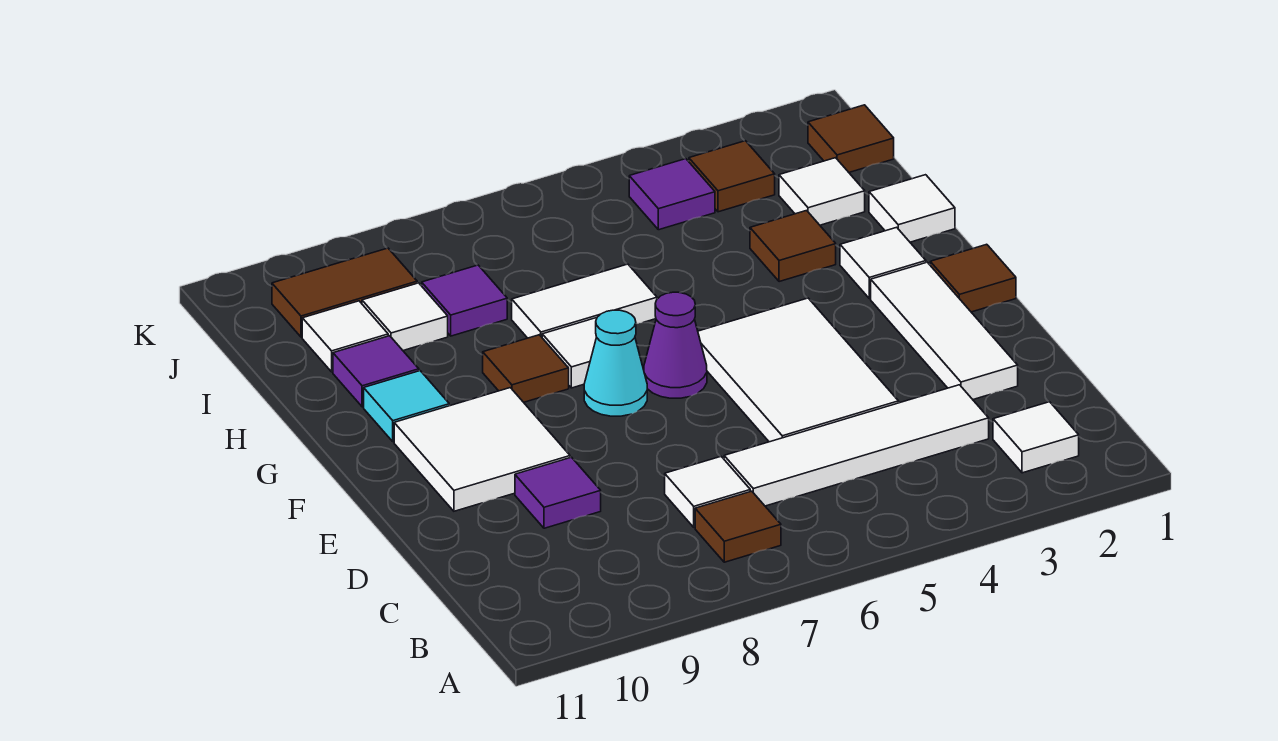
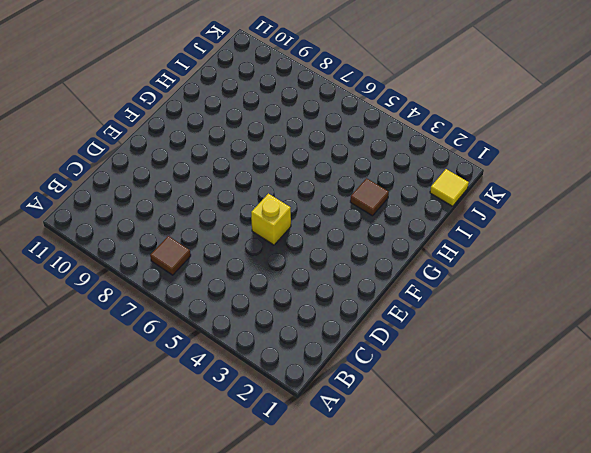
yellow 1x1 brick [251,194,291,245] -> white 2x3 tile [698,298,899,442]
yellow 1x1 tile [430,169,469,206] -> brown 1x1 tile [808,105,894,172]
none -> white 1x1 tile [993,402,1079,473]
none -> white 1x4 tile [724,385,989,506]
none -> white 1x1 tile [665,457,750,527]

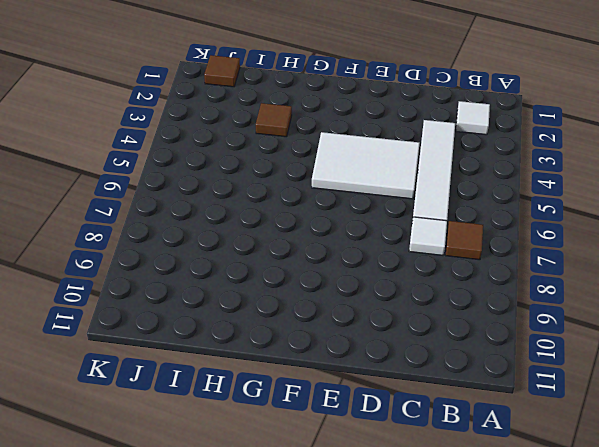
none -> white 1x3 tile [871,262,1018,399]
none -> purple 1x1 tile [515,457,601,528]
none -> white 2x2 tile [394,388,570,511]

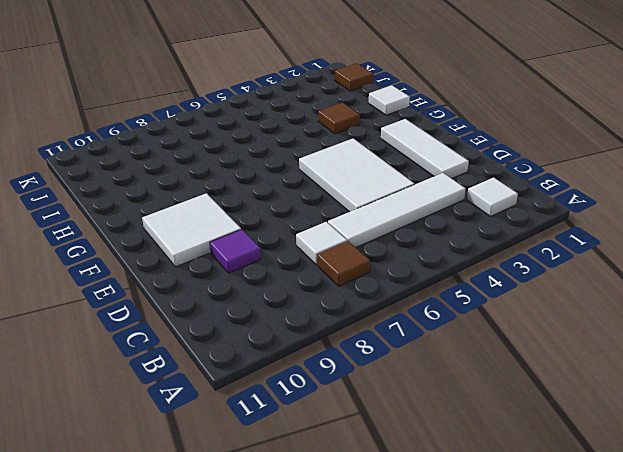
none -> brown 1x1 tile [930,244,1016,312]
none -> purple 1x1 cone [644,292,707,398]
none -> cyan 1x1 cone [584,310,647,416]

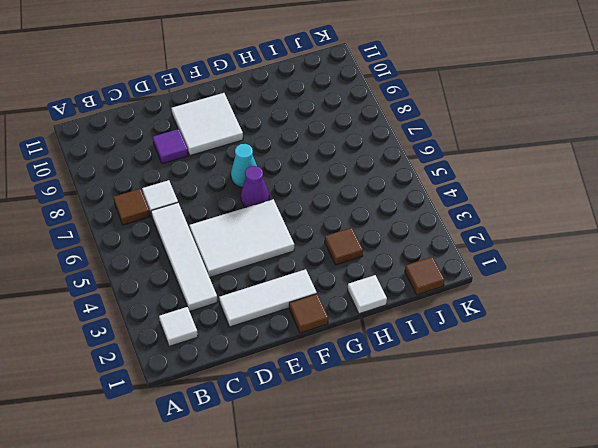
none -> white 1x1 tile [840,227,926,298]
none -> white 1x1 tile [542,318,597,388]
none -> brown 1x1 tile [483,335,569,402]

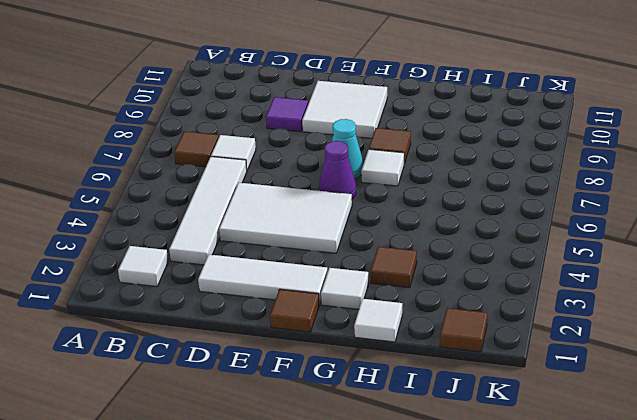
none -> cyan 1x1 tile [364,371,449,442]
none -> white 1x2 tile [512,264,657,338]
none -> purple 1x1 tile [333,336,419,407]

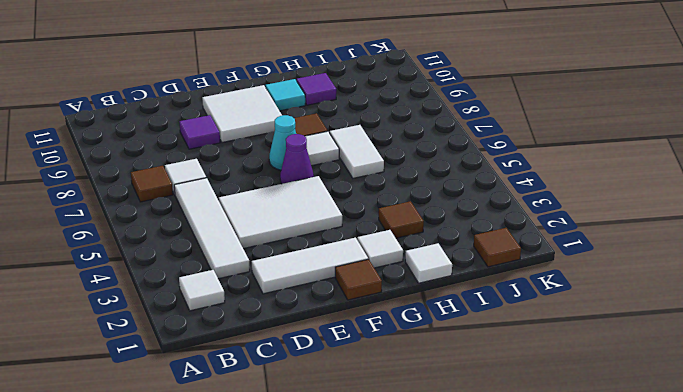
none -> white 1x1 tile [779,158,865,225]
none -> purple 1x1 tile [422,265,507,336]
none -> white 1x1 tile [362,283,448,350]

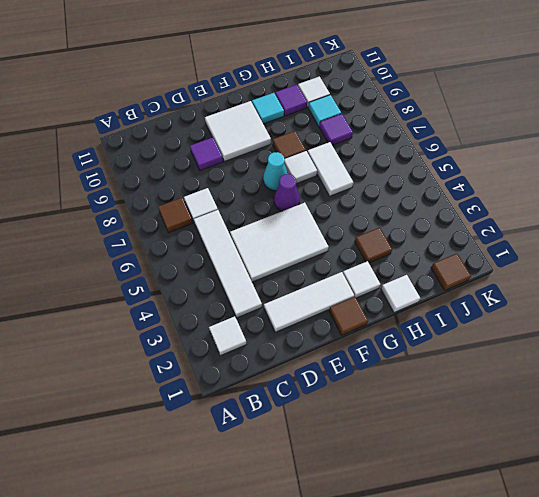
cyan 1x1 tile [308,95,341,126] -> white 1x1 tile [362,283,448,350]
none -> white 1x1 tile [779,158,865,225]
none -> brown 1x1 tile [689,141,775,212]
none -> purple 1x1 tile [629,159,715,230]

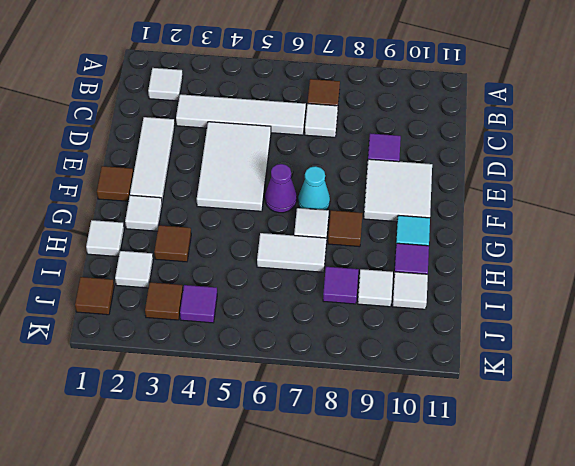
none -> brown 1x2 tile [272,248,417,337]

